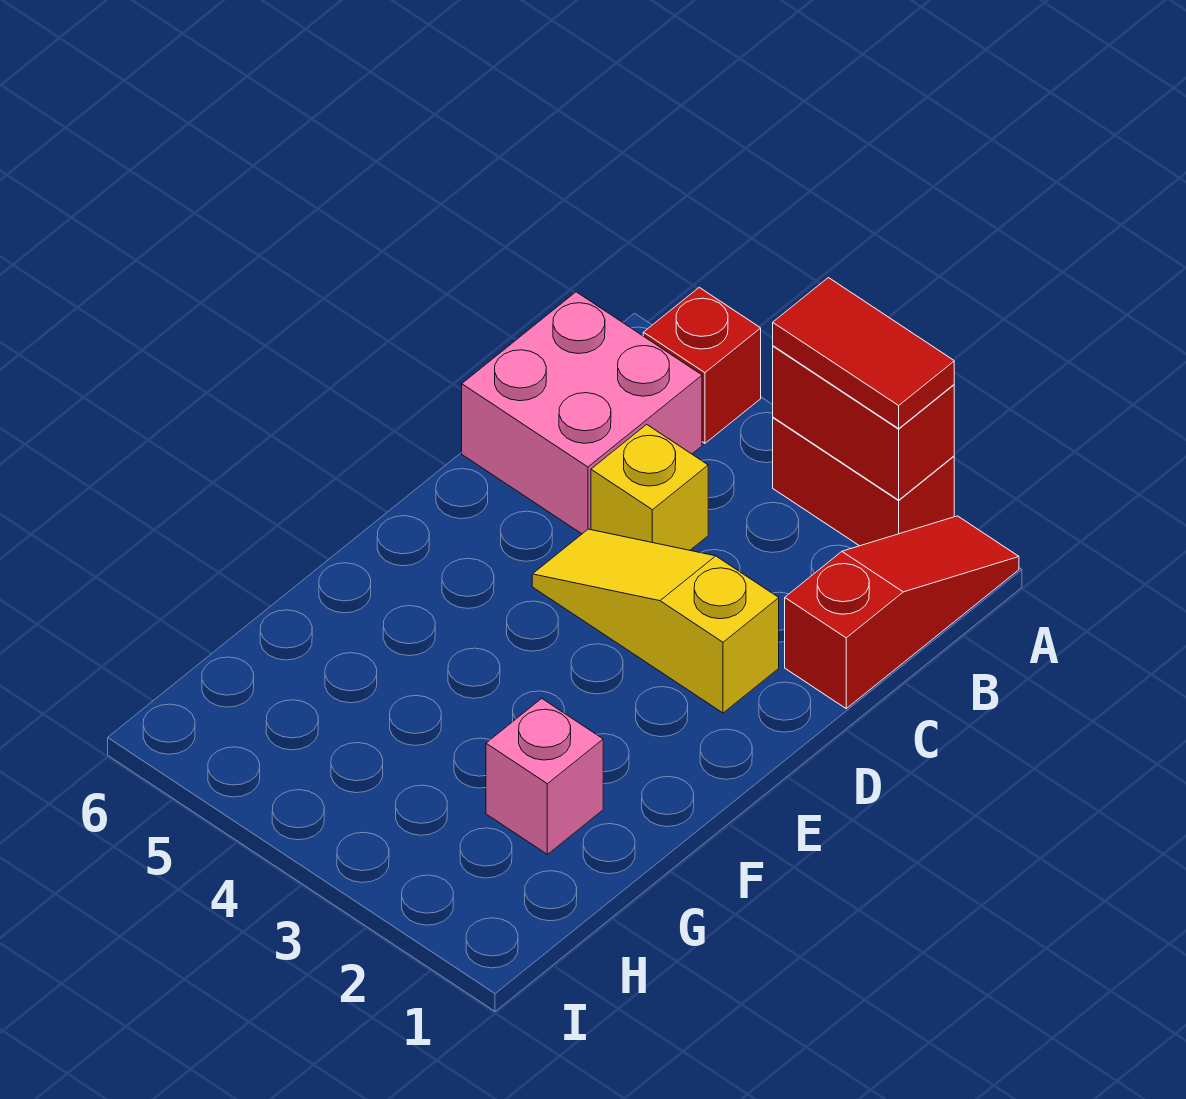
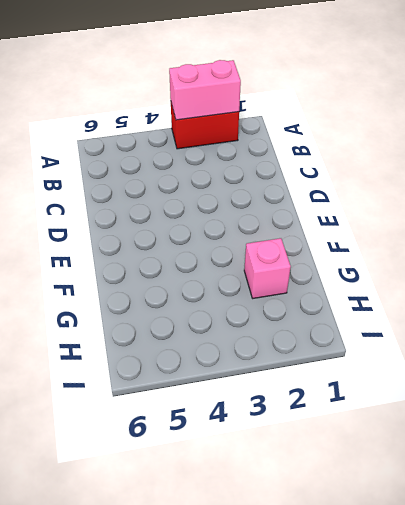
pink 1x2 brick [169,60,241,120] -> red 1x2 brick [773,346,954,500]
none -> red 1x3 slope [785,516,1019,708]
none -> red 1x1 brick [643,287,761,443]

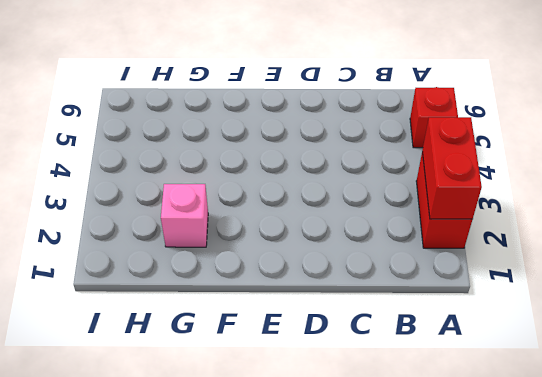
none -> red 1x3 slope [785,516,1019,708]
none -> pink 2x2 brick [462,292,702,534]

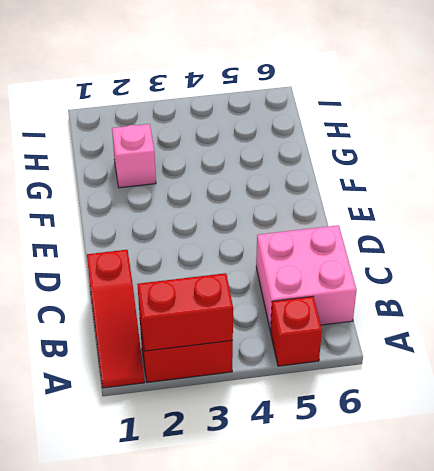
none -> yellow 1x1 brick [591,424,708,550]
none -> yellow 1x3 slope [532,529,779,713]

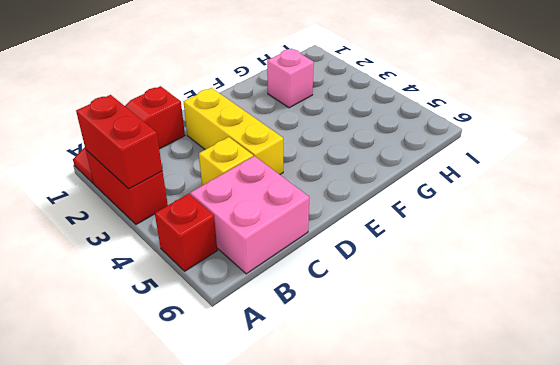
yellow 1x3 brick [184,88,283,175] -> yellow 1x3 slope [532,529,779,713]
none -> red 1x2 tile [773,278,954,428]

